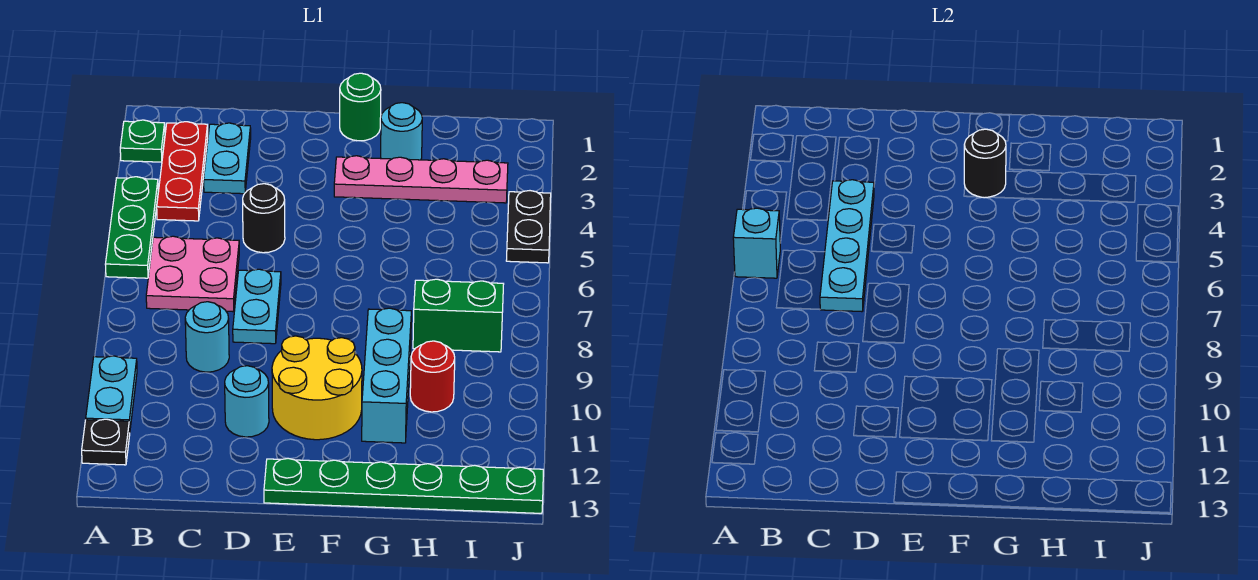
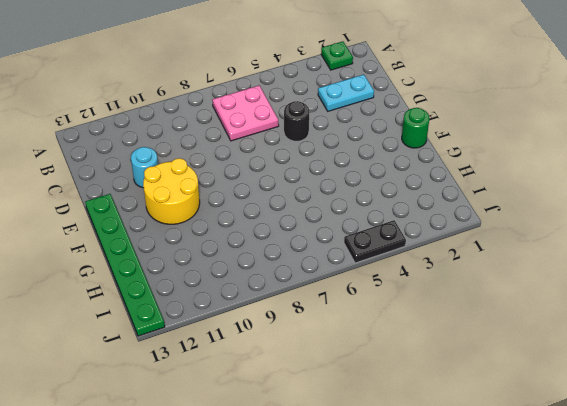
none -> green 1x3 plate [105,177,158,278]
none -> cyan 1x2 plate [86,356,137,428]
none -> black 1x1 plate [82,419,130,465]

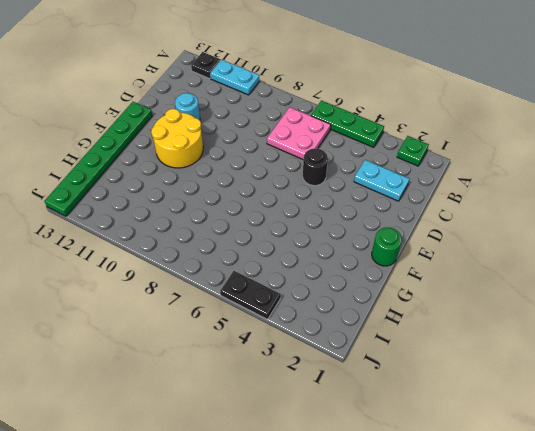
none -> red 1x3 plate [157,122,208,221]
none -> cyan 1x1 round brick [185,302,229,372]
none -> cyan 1x2 plate [233,269,281,344]

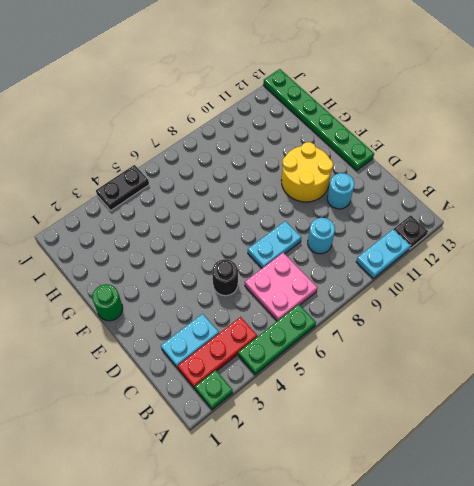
none -> pink 1x4 plate [334,156,508,203]
none -> cyan 1x1 round brick [381,103,422,160]
none -> cyan 1x3 brick [362,308,411,443]

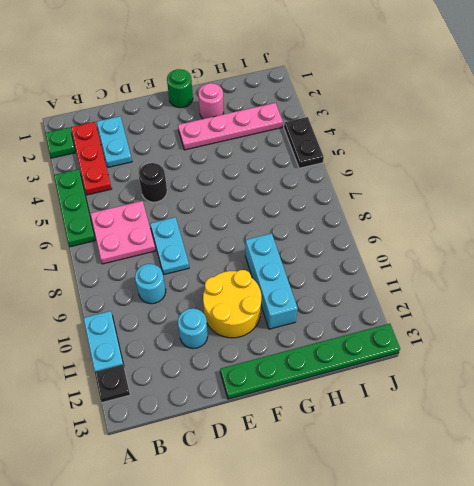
pink 1x1 round brick [198,83,224,119] -> cyan 1x1 round brick [381,103,422,160]
none -> green 1x2 brick [413,279,504,352]
none -> red 1x1 round brick [410,341,455,412]
none -> cyan 1x1 brick [733,208,780,278]

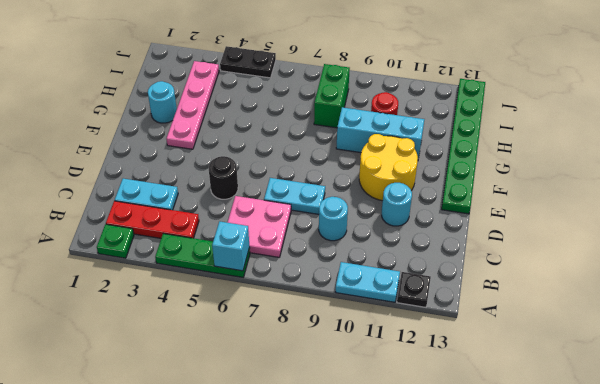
none -> green 1x1 round brick [340,73,381,141]
none -> cyan 1x4 plate [820,180,874,312]
none -> black 1x1 round brick [964,129,1006,198]

